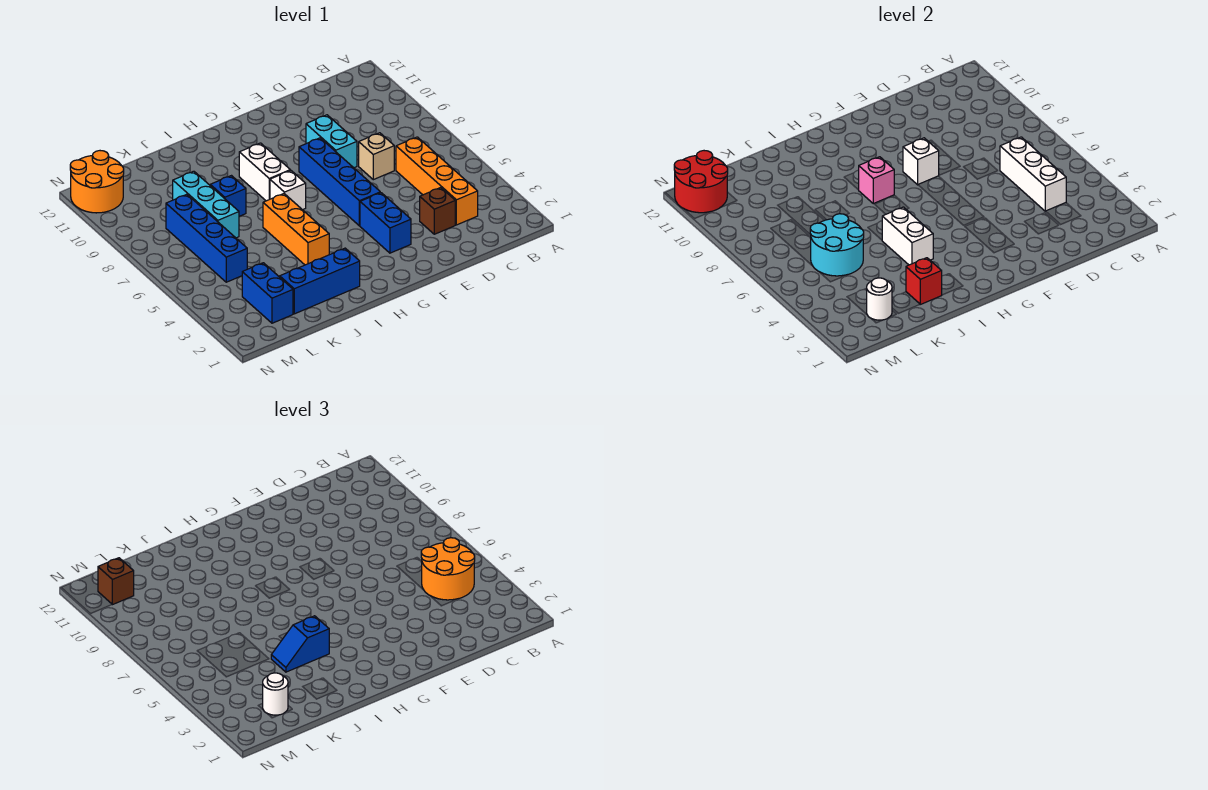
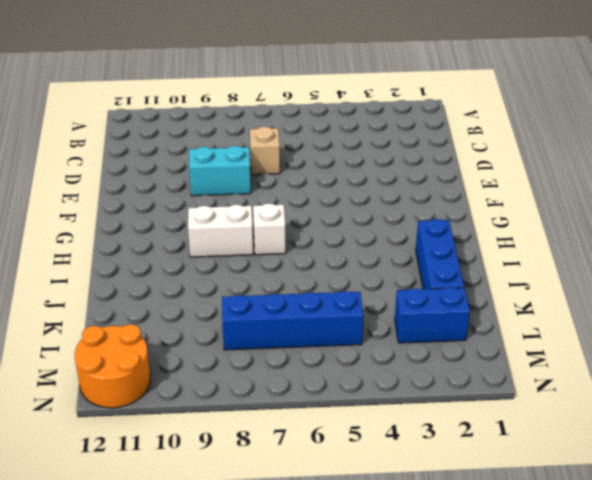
none -> orange 1x4 brick [396,137,478,225]
none -> brown 1x1 brick [420,188,455,234]
none -> blue 1x2 brick [360,193,411,253]

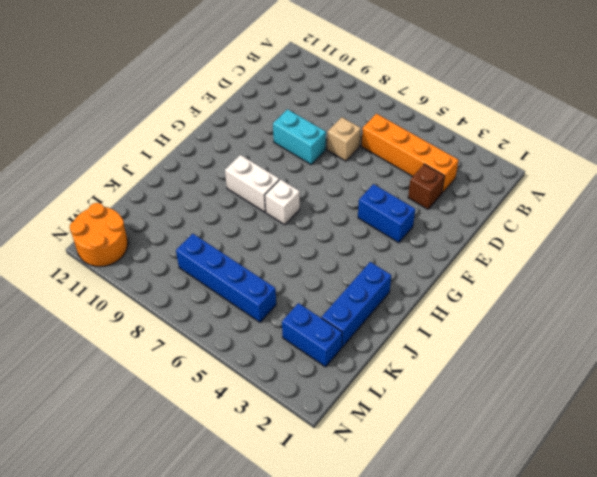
none -> blue 1x4 brick [299,138,380,226]
none -> orange 1x3 brick [263,194,329,265]
none -> blue 1x1 brick [210,176,246,217]

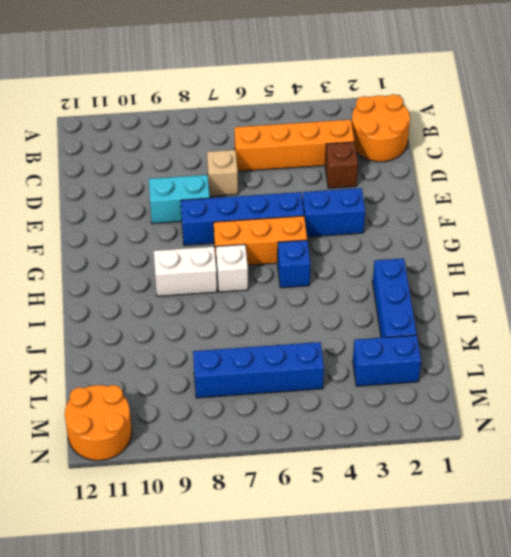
orange 2x2 round brick [352,94,410,162] -> orange 2x2 round brick moved to [421,538,475,600]
orange 1x3 brick [214,216,307,265] -> orange 1x3 brick moved to [263,194,329,265]
blue 1x1 brick [278,240,310,288] -> blue 1x1 brick moved to [210,176,246,217]
none -> cyan 1x3 brick [173,171,239,238]
none -> white 1x3 brick [1000,137,1066,211]
none -> white 1x1 brick [903,138,939,185]

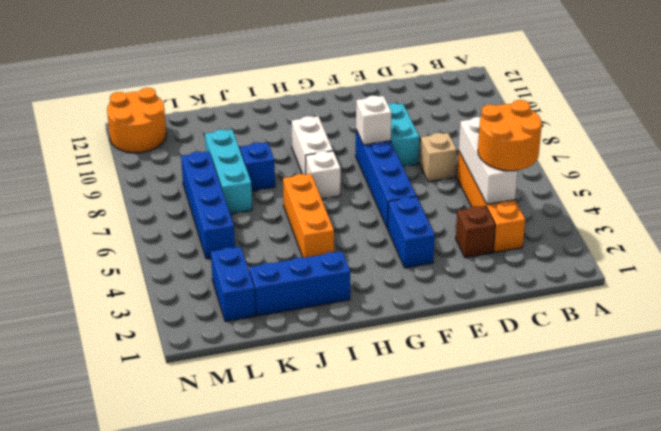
none -> pink 1x1 brick [859,157,894,204]
none -> white 1x2 brick [882,207,933,265]
none -> red 1x1 brick [906,258,942,304]

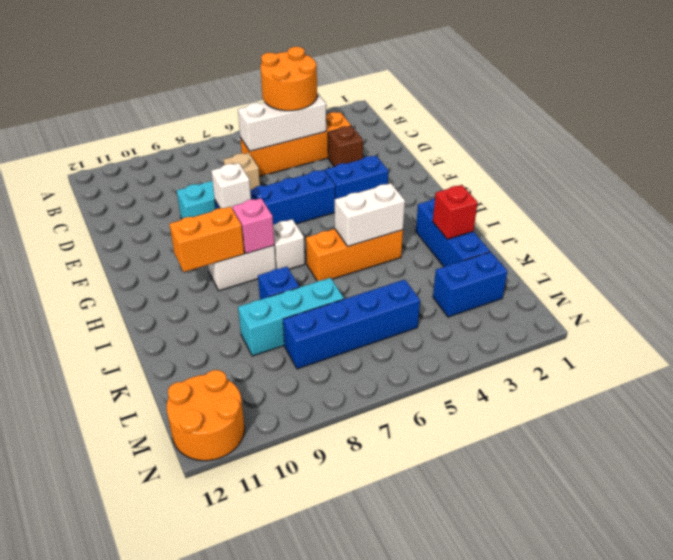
orange 1x2 brick [169,207,244,272] -> none
none -> cyan 2x2 round brick [810,214,864,276]
none -> white 1x1 round brick [867,278,892,320]
none -> red 2x2 round brick [674,151,728,213]

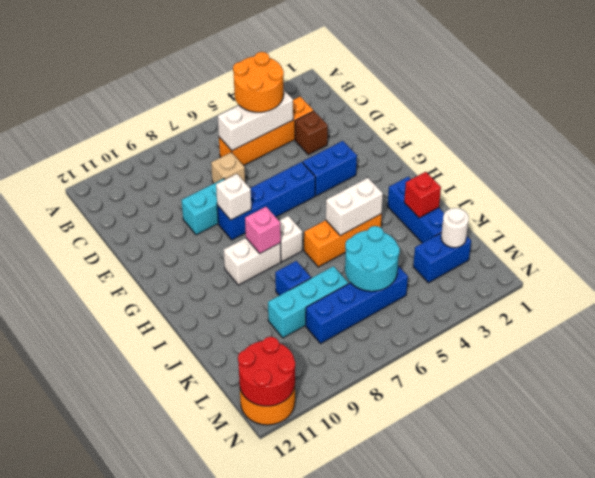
none -> blue 1x2 slope [271,616,329,672]
none -> white 1x1 round brick [263,673,288,715]
none -> brown 1x1 brick [98,558,134,605]

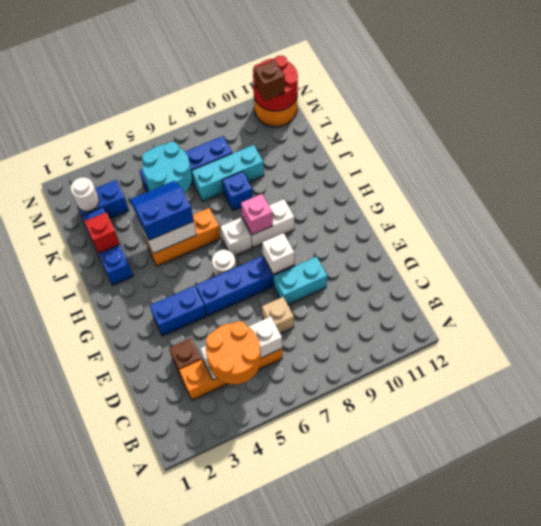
white 1x1 round brick [212,250,236,276] -> white 1x1 round brick moved to [263,673,288,715]
blue 2x2 slope [130,181,194,240] -> blue 1x2 slope [271,616,329,672]

